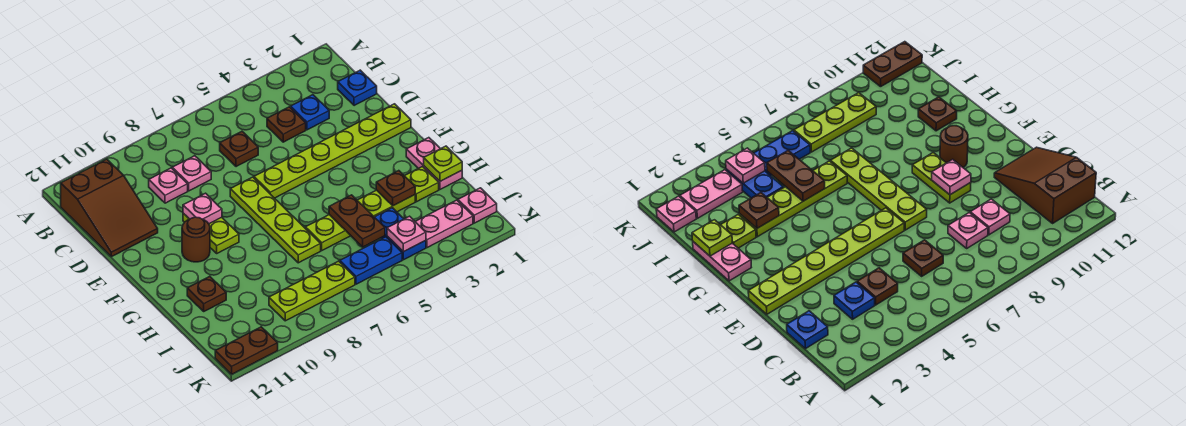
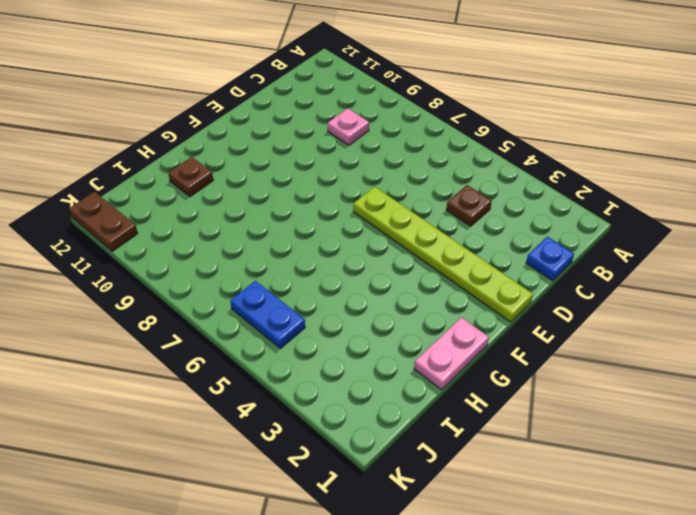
none -> brown 2x3 slope [61,159,158,257]
none -> blue 1x1 plate [291,95,329,130]
none -> brown 1x1 plate [220,132,258,167]

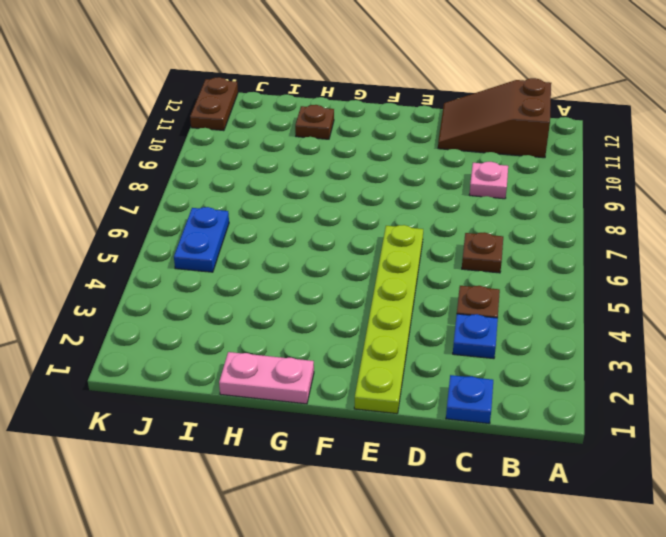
none -> pink 1x1 plate [172,156,211,191]
none -> lime 1x4 plate [230,177,321,263]
none -> lime 1x2 plate [183,213,239,253]

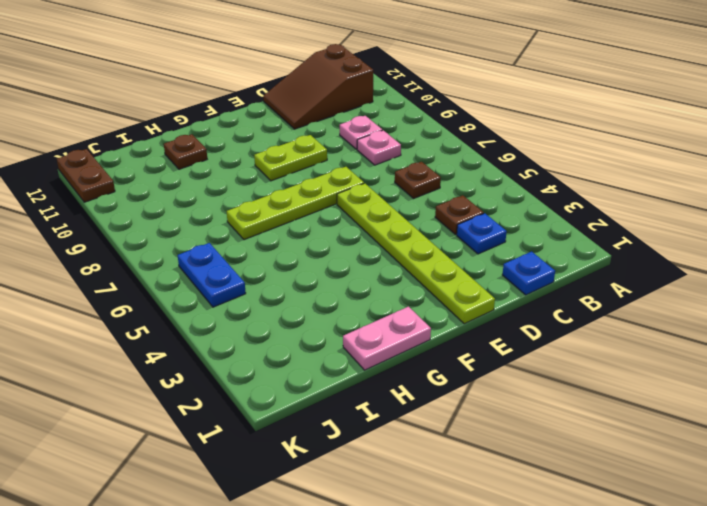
none -> brown 1x1 round brick [182,217,210,262]
none -> lime 1x1 plate [405,167,439,202]
none -> lime 1x4 plate [305,190,415,250]

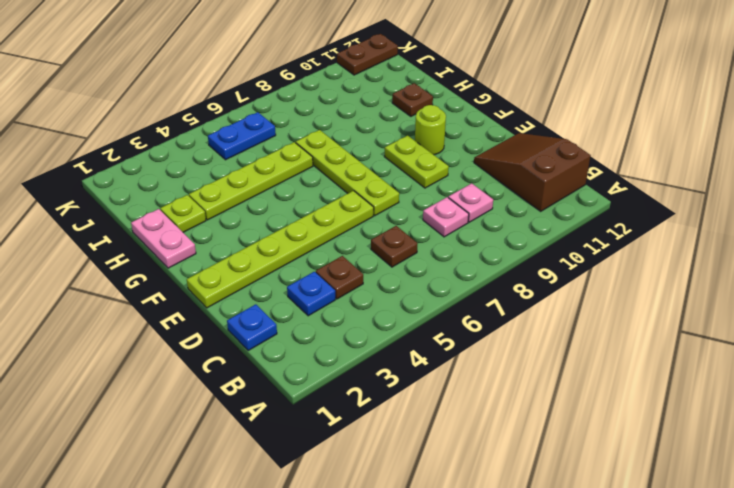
lime 1x1 round brick [415,105,446,155] -> brown 1x1 round brick [182,217,210,262]
none -> blue 1x2 plate [375,208,426,260]
none -> pink 1x1 plate [458,188,497,223]
none -> pink 1x2 plate [415,200,473,248]

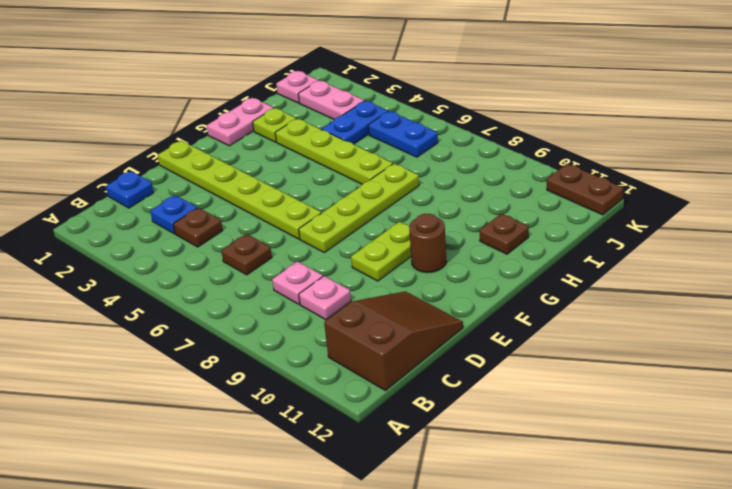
none -> lime 1x3 plate [269,261,355,321]
none -> pink 1x1 plate [183,193,222,224]
none -> lime 1x1 plate [424,146,462,181]

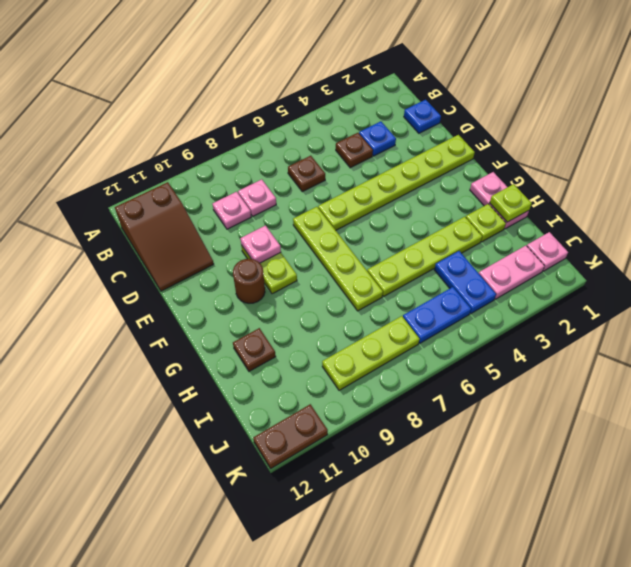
none -> brown 1x1 plate [376,171,415,206]
none -> brown 1x2 plate [329,195,385,247]
none -> pink 1x1 plate [387,216,426,252]

